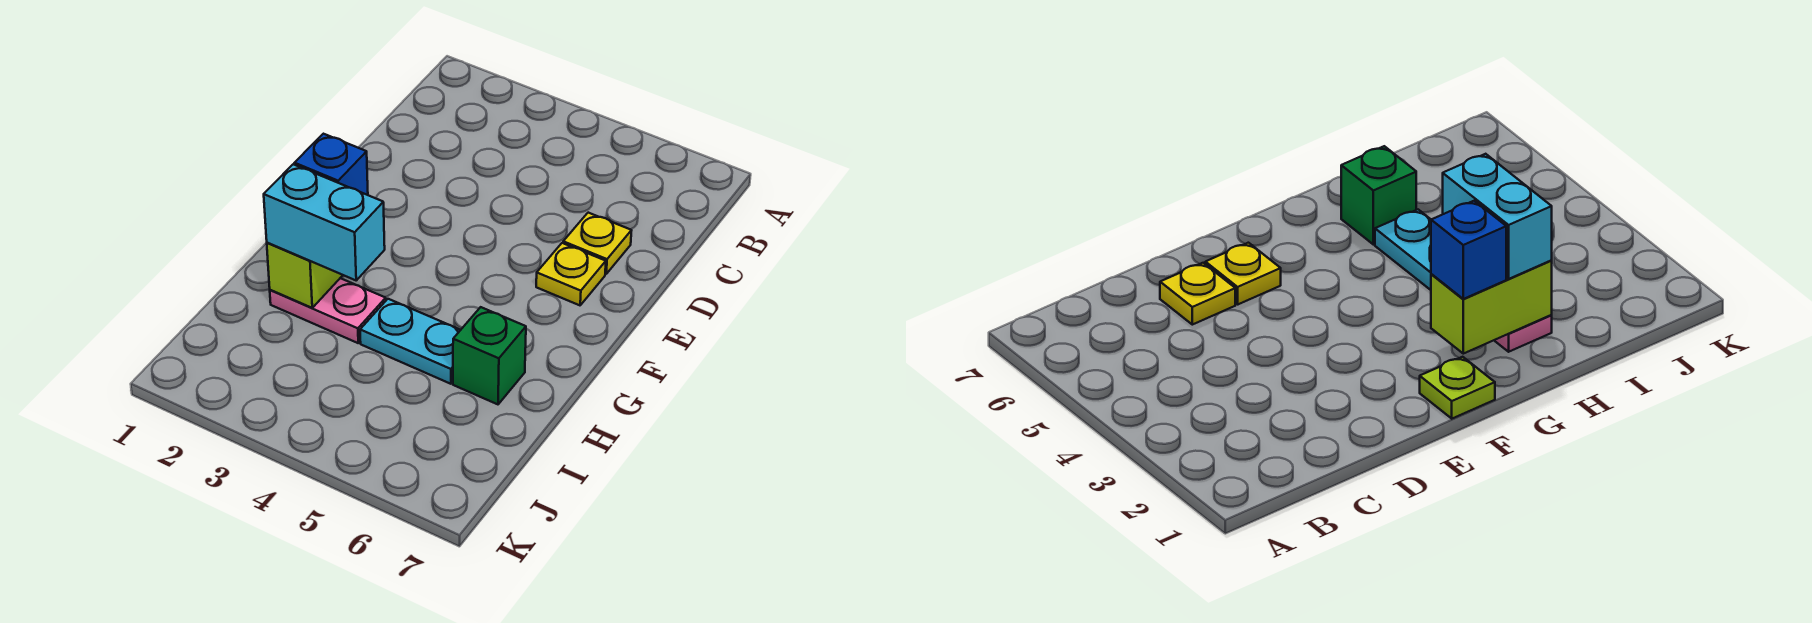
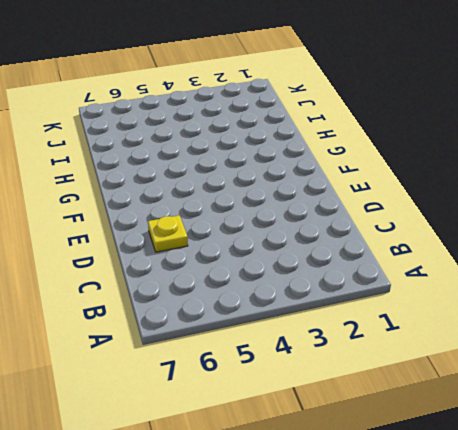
none -> yellow 1x1 plate [536,243,606,305]
none -> lime 1x1 plate [1420,357,1495,419]

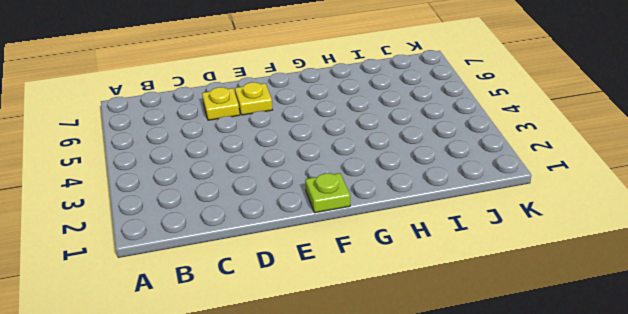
none -> pink 1x2 plate [270,278,386,343]
none -> cyan 1x2 plate [360,299,460,384]

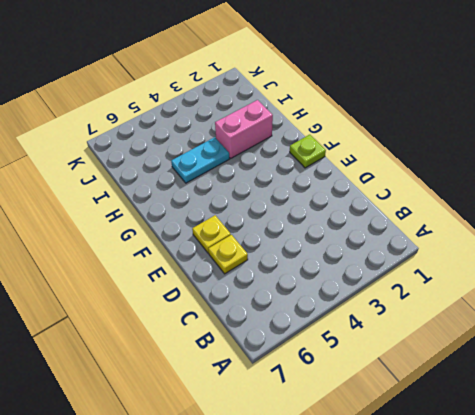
pink 1x2 brick [215,100,273,159] -> pink 1x2 plate [270,278,386,343]
none -> green 1x1 brick [453,307,526,404]
none -> lime 1x2 brick [267,243,343,308]

